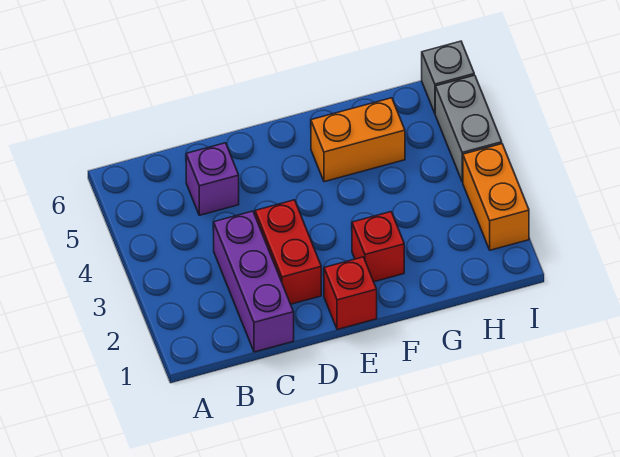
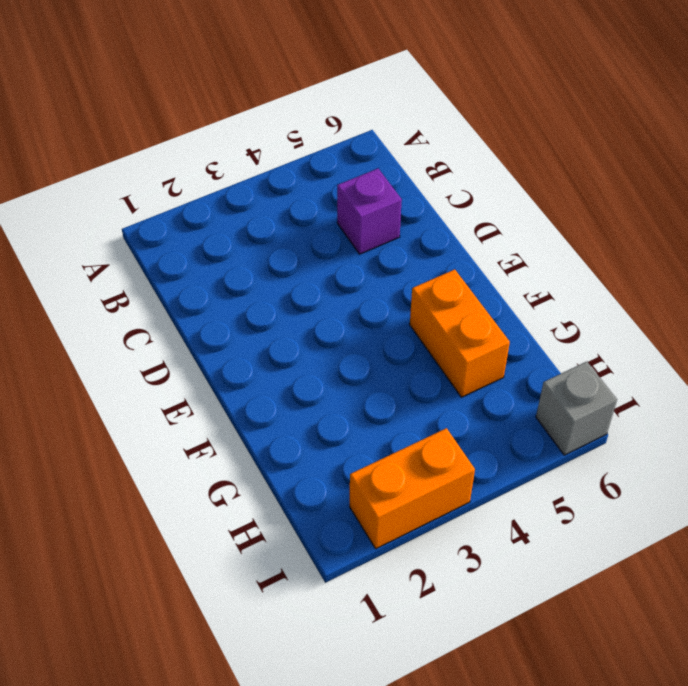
none -> purple 1x3 brick [214,211,294,352]
none -> red 1x2 brick [255,200,321,304]

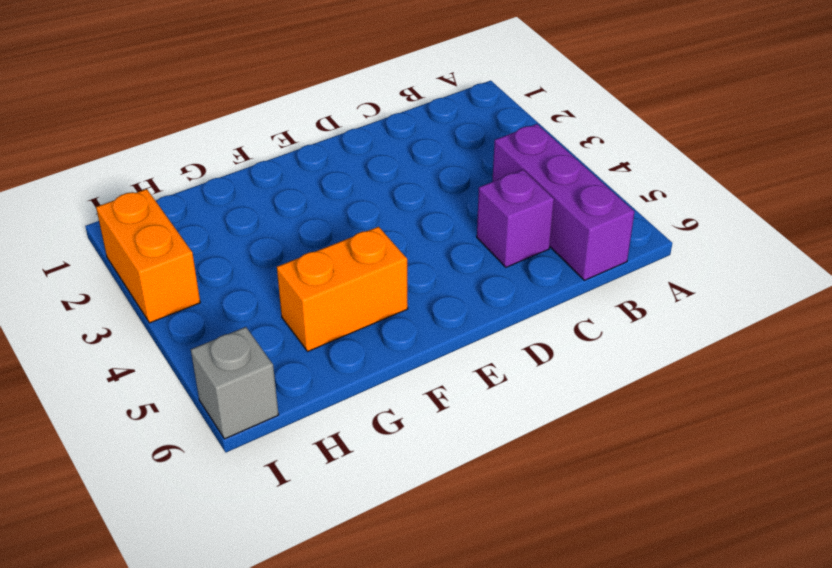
purple 1x3 brick [492,124,634,280] -> purple 1x3 brick moved to [214,211,294,352]
none -> red 1x2 brick [255,200,321,304]
none -> red 1x1 brick [324,257,377,330]

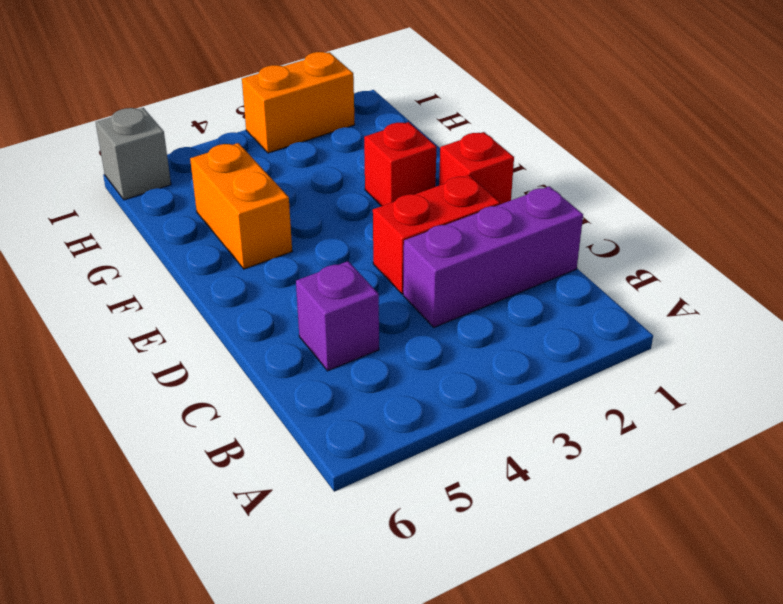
none -> grey 1x2 brick [435,75,502,182]

